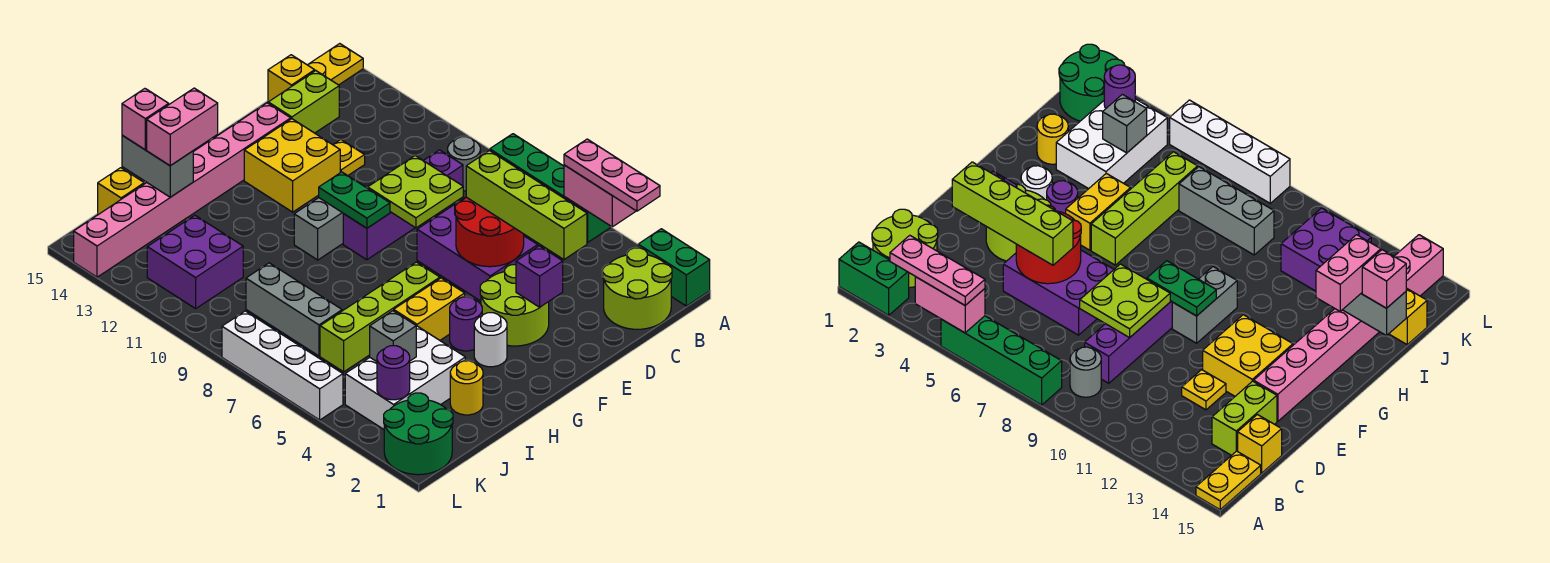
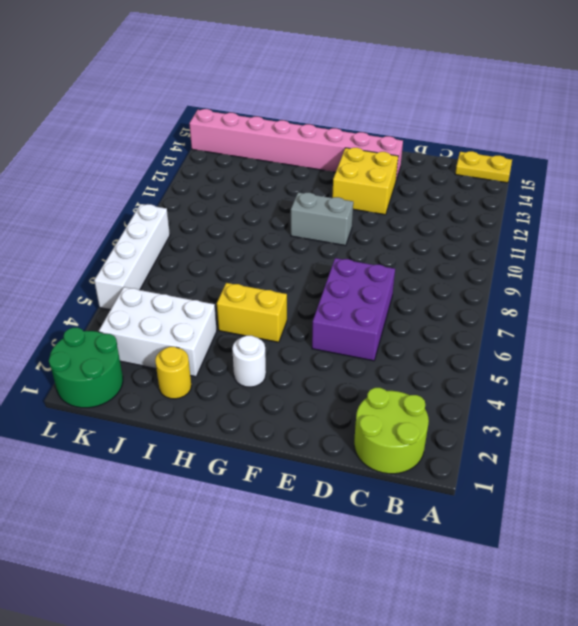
none -> green 1x2 brick [638,229,710,306]
none -> green 1x4 brick [490,134,611,243]
none -> grey 1x1 round brick [448,137,480,191]
none -> purple 1x4 brick [343,150,463,260]

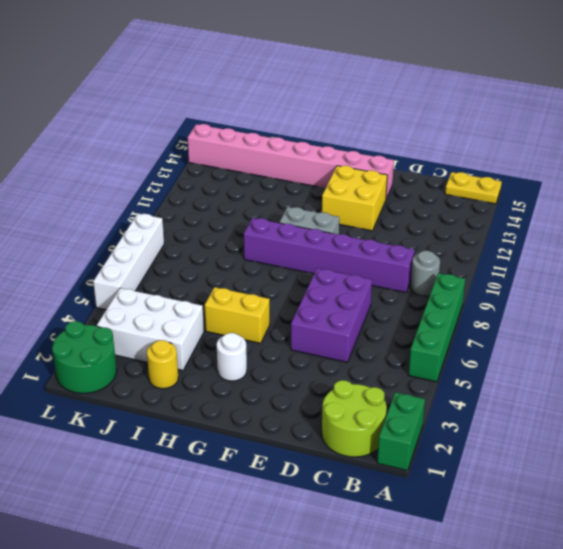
purple 1x6 brick [244,218,415,292] -> purple 1x4 brick [343,150,463,260]
none -> lime 1x2 brick [268,71,339,133]
none -> yellow 1x1 brick [268,55,315,102]
none -> yellow 1x1 plate [333,140,365,176]
none -> lime 2x2 round brick [480,265,549,346]

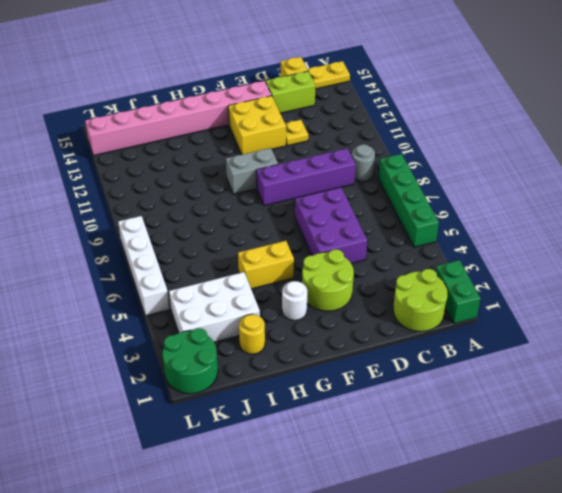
none -> purple 1x1 round brick [450,297,482,351]
none -> lime 1x4 brick [320,262,440,372]
none -> grey 1x3 brick [246,263,342,356]
none -> purple 2x2 brick [147,215,243,309]

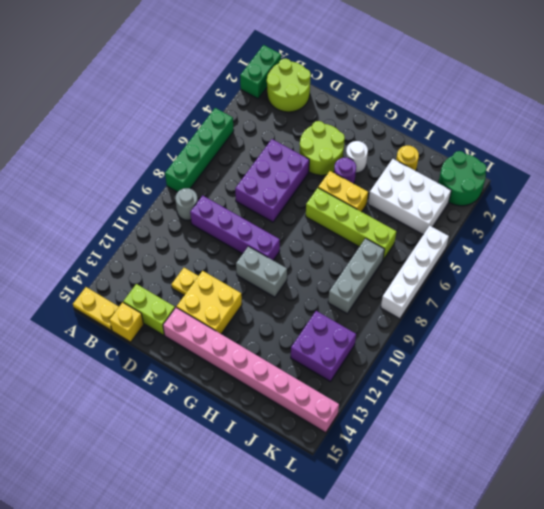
none -> yellow 1x1 brick [98,168,144,215]
none -> pink 1x2 brick [564,165,635,227]
none -> red 2x2 round brick [455,197,524,267]
none -> lime 2x2 plate [368,156,463,228]

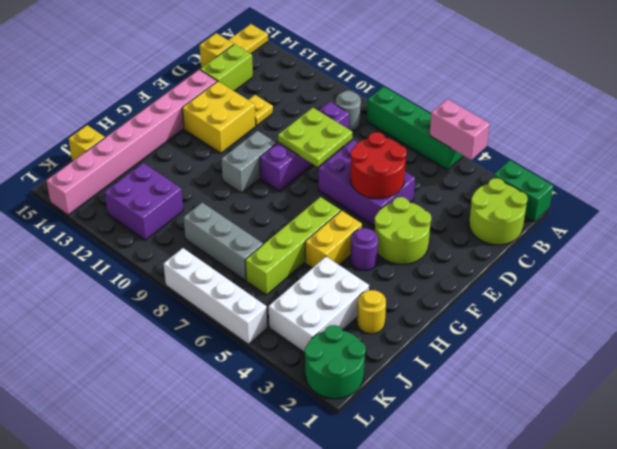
none -> white 1x1 round brick [474,313,507,367]
none -> purple 1x1 brick [516,246,563,307]
none -> green 1x2 plate [319,172,390,228]
none -> grey 1x2 brick [122,135,193,197]

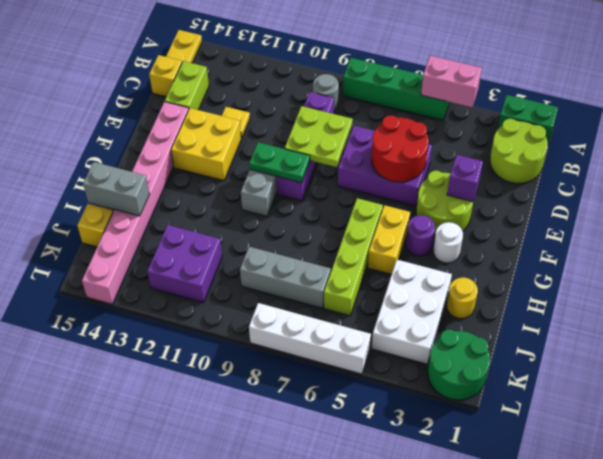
none -> grey 1x1 brick [370,311,416,362]
none -> purple 1x1 round brick [377,346,410,400]
none -> pink 1x3 plate [564,139,660,211]
none -> lime 1x4 brick [466,151,587,259]

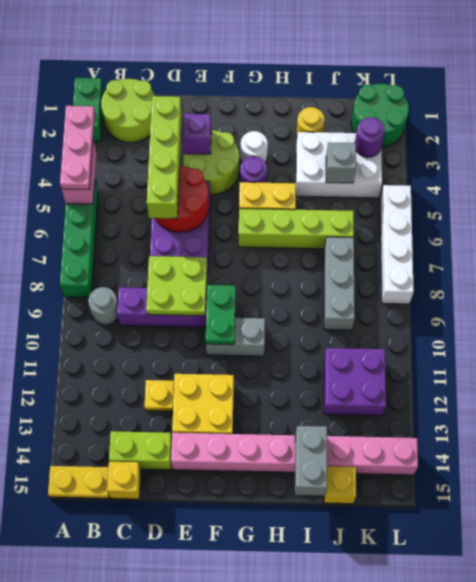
none -> pink 1x2 brick [147,88,218,166]
none -> pink 1x1 brick [122,89,169,150]

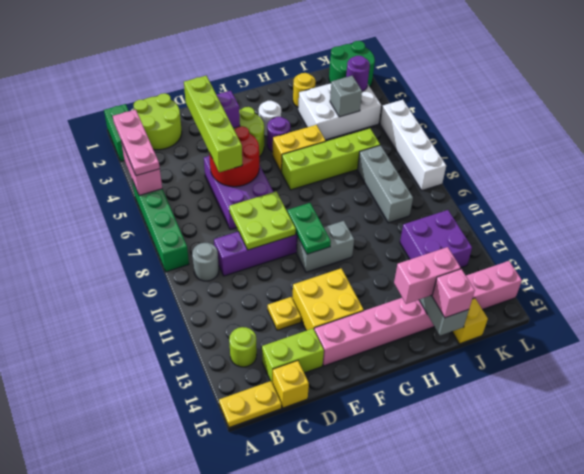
lime 1x1 round brick [229,327,257,367] -> none

